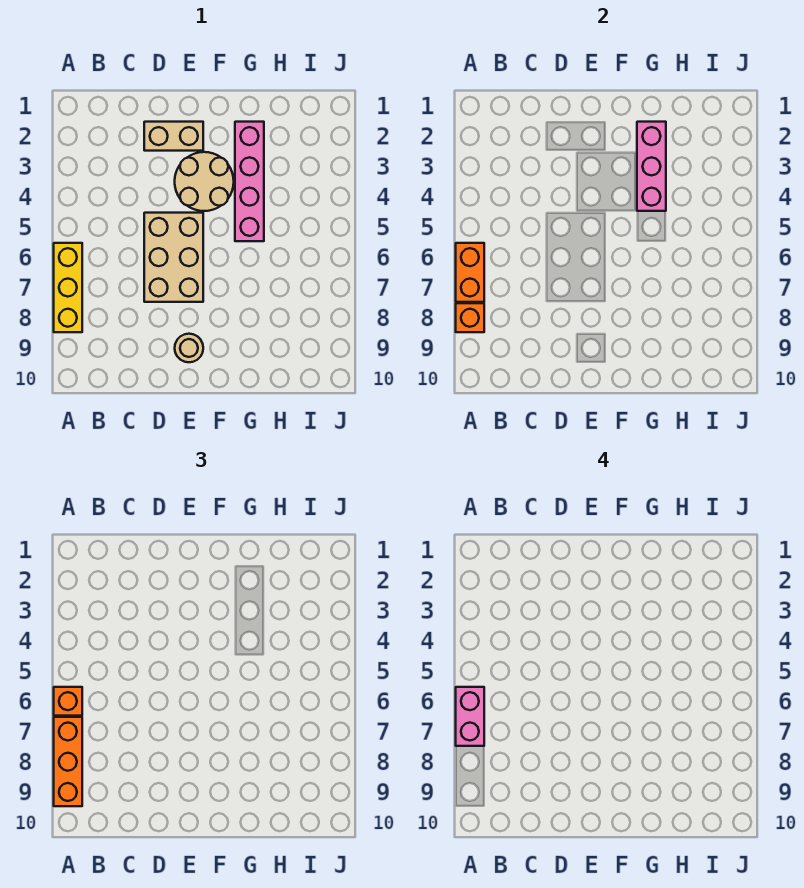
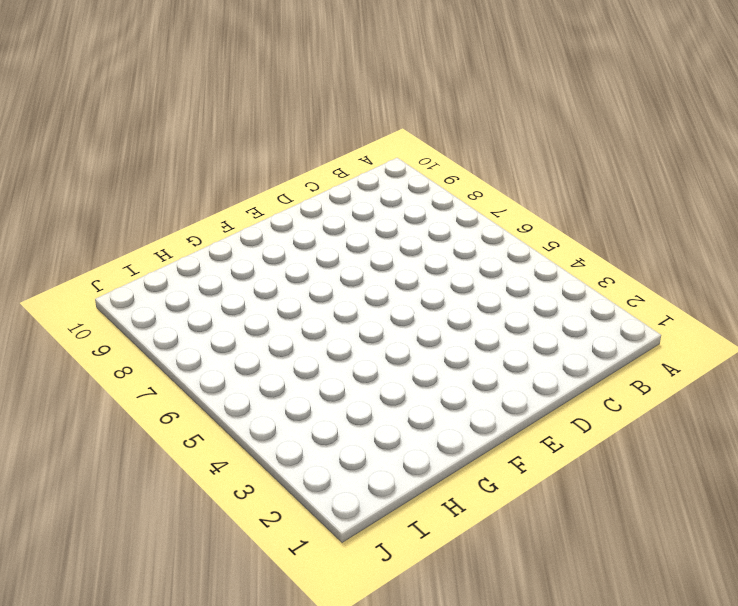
none -> yellow 1x3 brick [54,243,82,332]
none -> tan 1x2 brick [144,122,203,151]
none -> tan 2x3 brick [144,213,203,302]

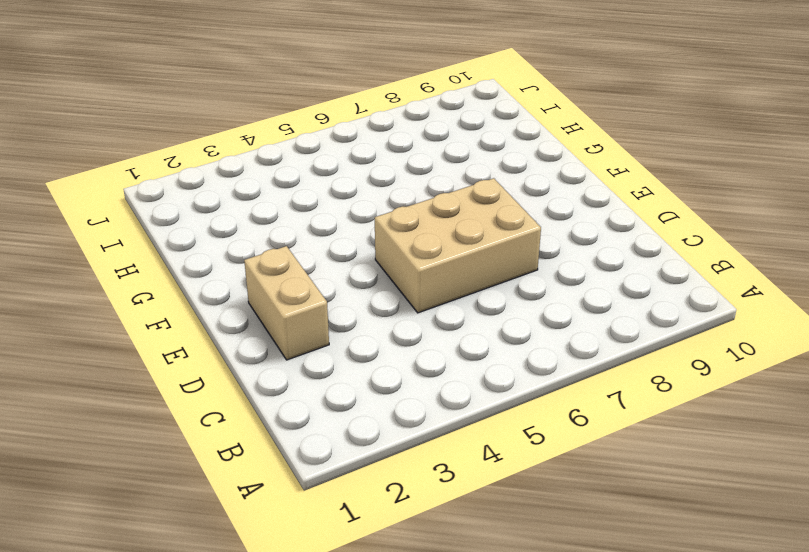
none -> yellow 1x3 brick [54,243,82,332]
none -> tan 2x2 round brick [175,152,234,211]
none -> tan 1x1 round brick [175,334,203,362]

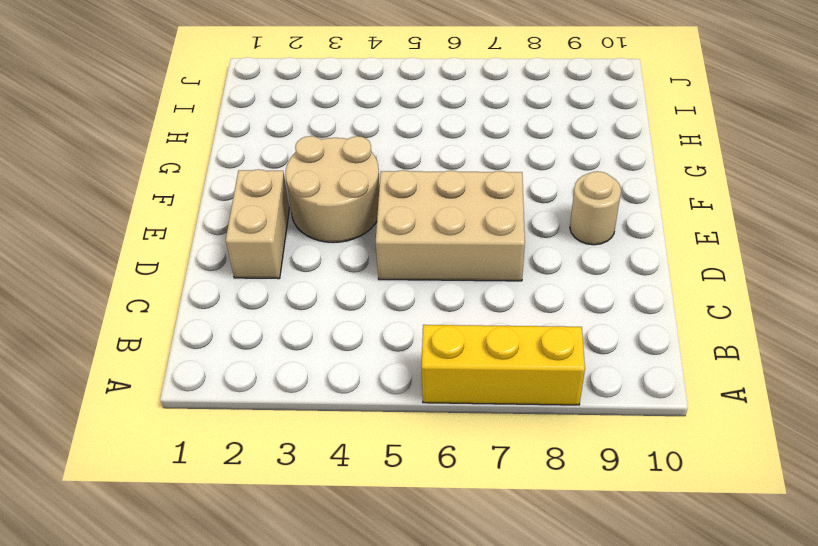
none -> pink 1x4 brick [235,122,264,241]
none -> orange 1x2 brick [456,243,484,302]
none -> orange 1x1 brick [456,303,484,332]

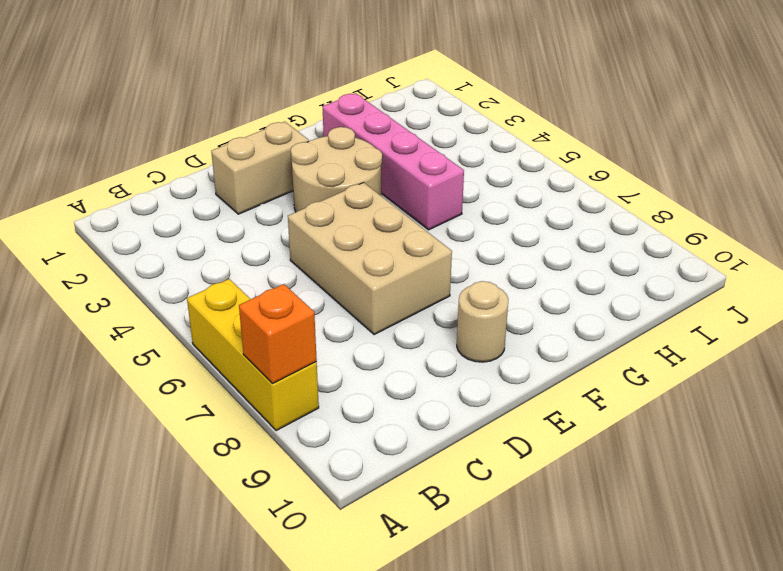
none -> orange 1x2 brick [456,243,484,302]
none -> pink 1x3 brick [637,122,666,211]
none -> orange 1x1 brick [54,687,82,716]

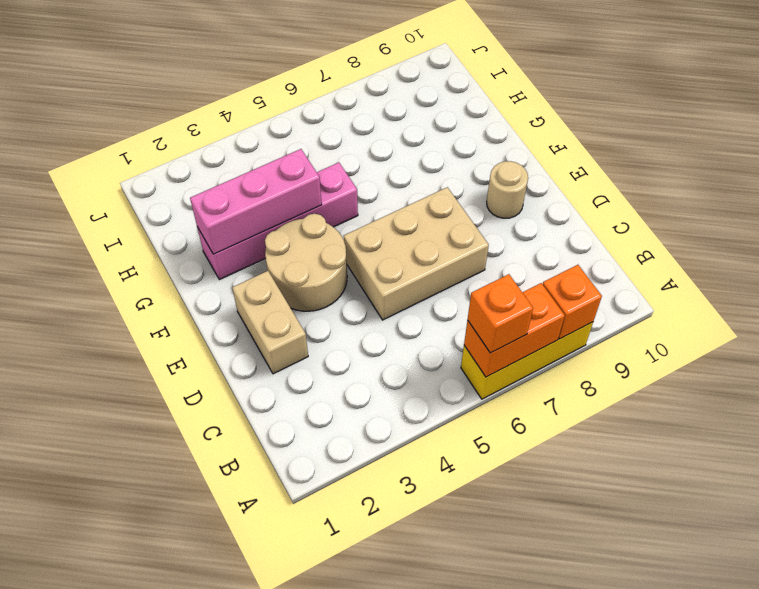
none -> orange 1x3 brick [54,717,82,806]
none -> pink 1x2 brick [456,687,484,746]

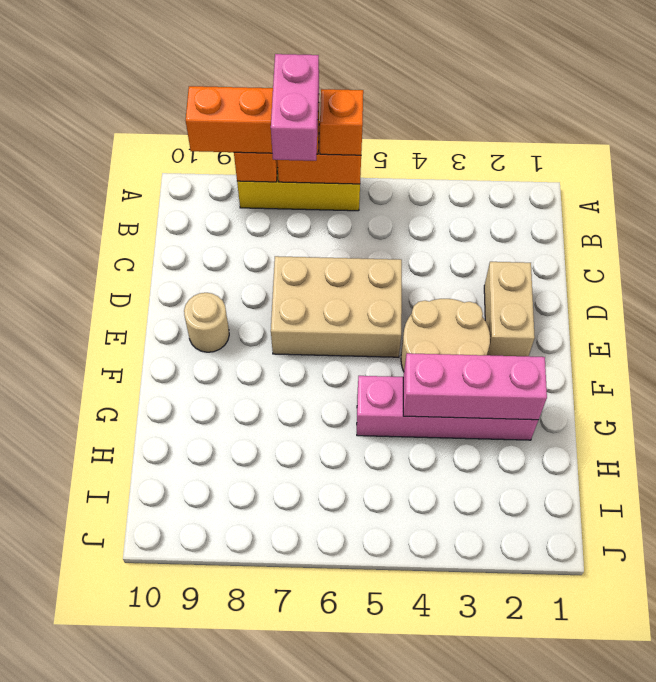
pink 1x2 brick [271,54,319,161] -> pink 1x2 brick turned to [456,687,484,746]

